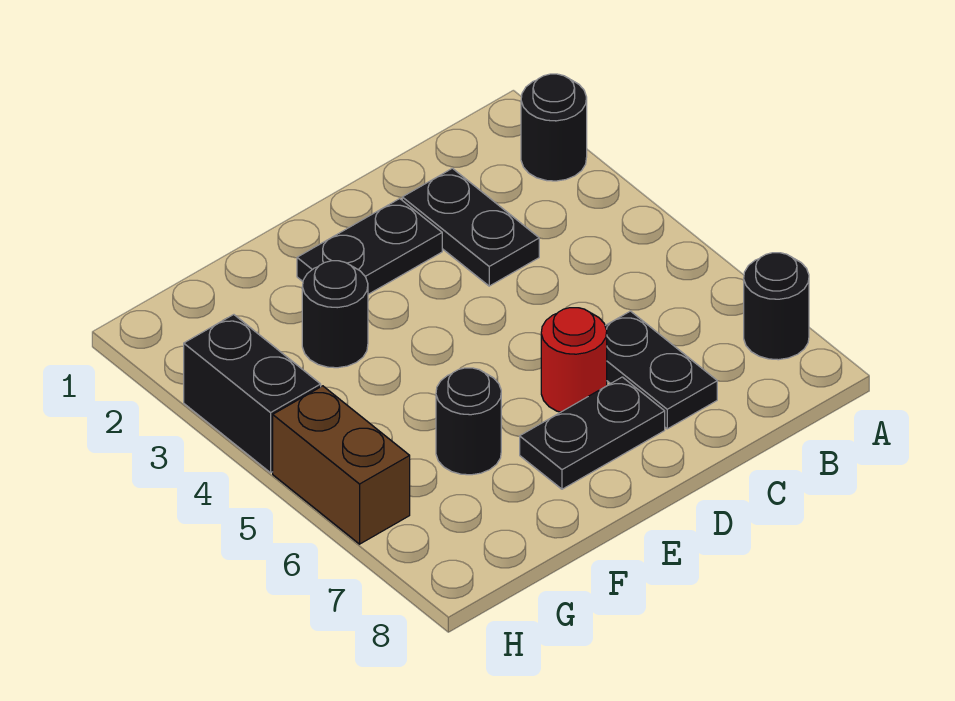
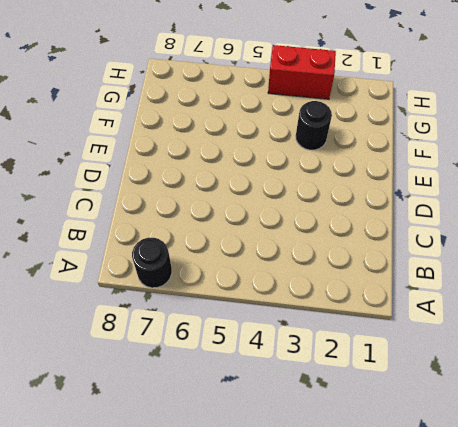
red 1x2 brick [268,45,336,99] -> black 1x2 brick [184,315,321,473]
none -> black 1x1 round brick [521,74,587,181]
none -> black 1x2 plate [402,168,539,286]

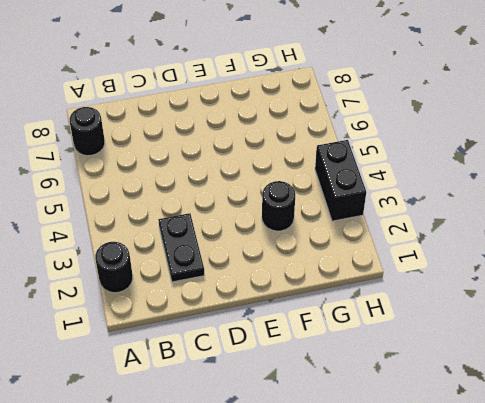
none -> black 1x2 plate [605,311,717,429]
none -> black 1x2 plate [297,199,442,294]

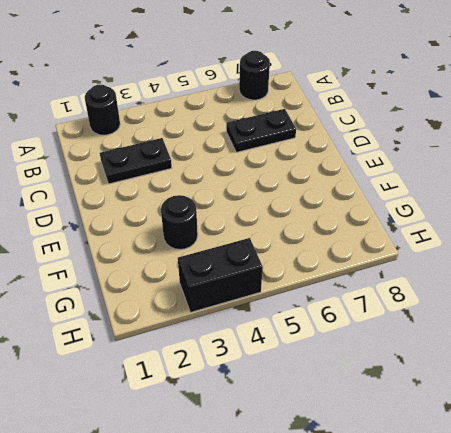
none -> black 1x2 plate [297,199,442,294]
none -> red 1x1 round brick [541,308,607,412]

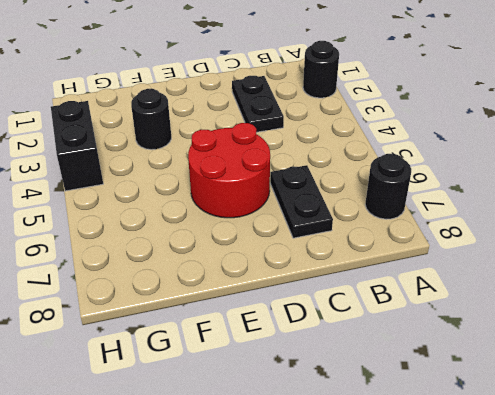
red 2x2 round brick [188,123,270,218] -> red 1x1 round brick [541,308,607,412]
none -> black 1x2 plate [297,199,442,294]
none -> black 1x2 plate [520,377,665,489]

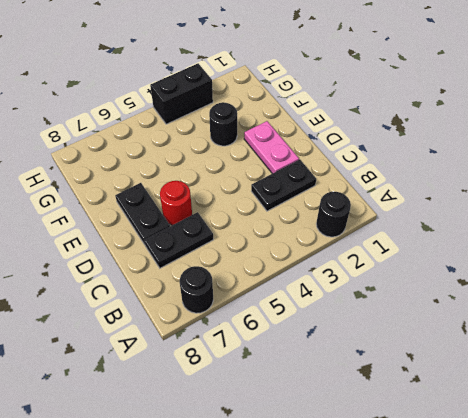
pink 1x2 plate [244,121,299,174] -> black 1x2 plate [297,199,442,294]
none -> black 1x1 round brick [436,368,501,475]
none -> brown 1x2 brick [273,386,410,544]

